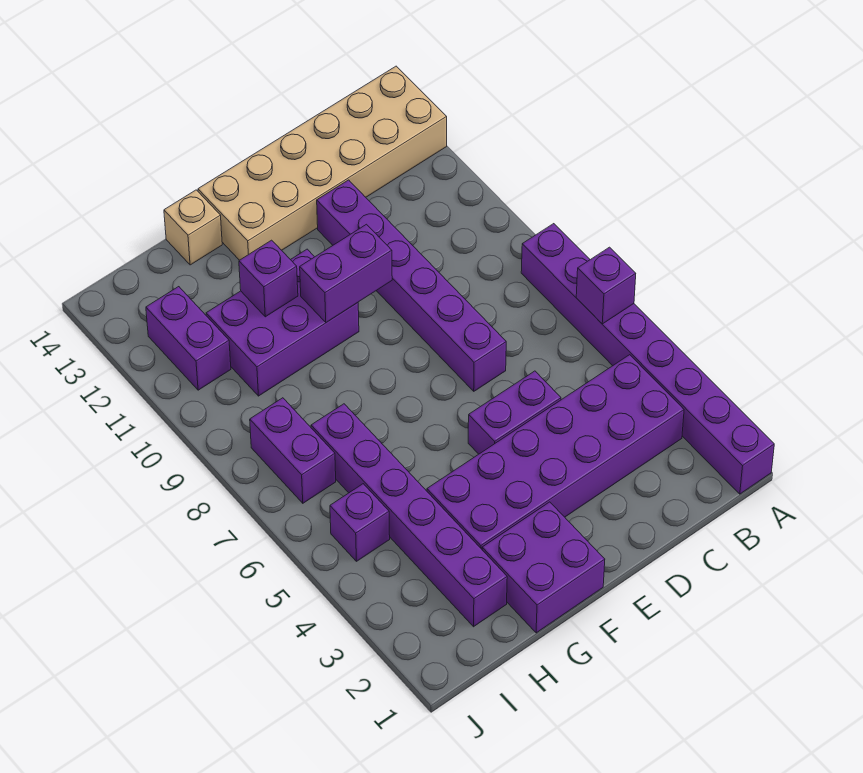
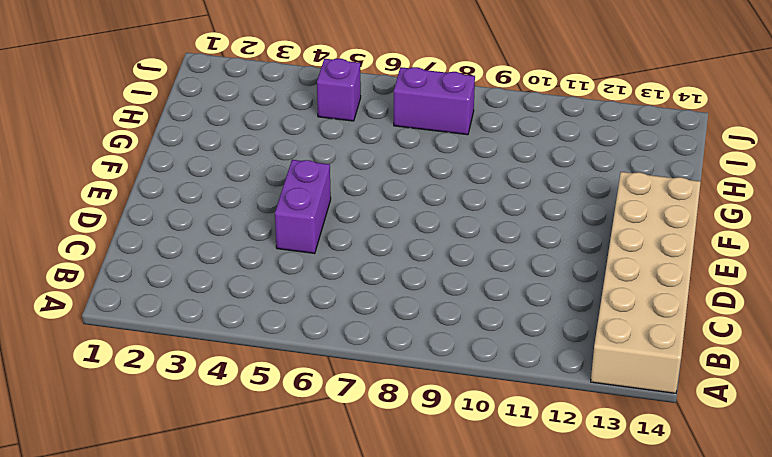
none -> purple 1x8 brick [521,224,774,494]
none -> purple 2x6 brick [427,355,684,549]
none -> purple 1x6 brick [317,180,506,391]

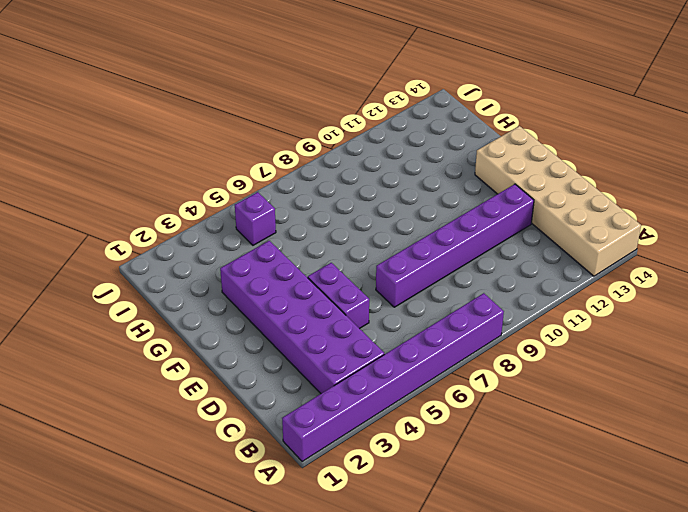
none -> purple 2x2 brick [482,502,605,633]
none -> purple 2x3 brick [206,249,359,396]
none -> tan 1x1 brick [164,190,222,265]

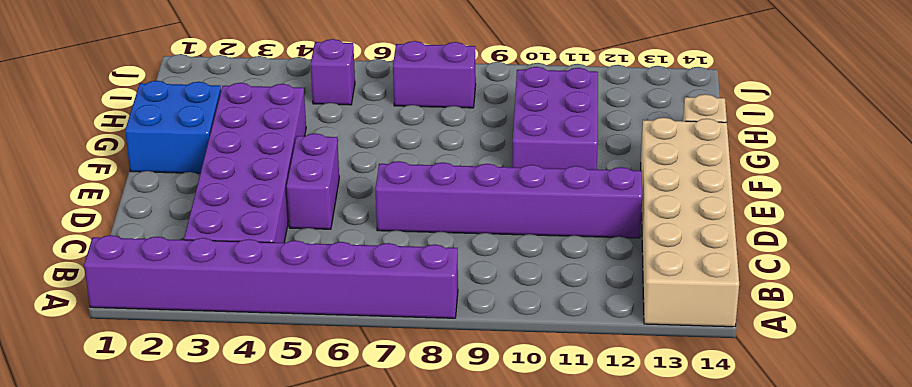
blue 2x2 brick [125,81,221,173] -> purple 2x2 brick [482,502,605,633]
none -> purple 1x6 brick [311,404,507,627]
none -> purple 1x2 brick [146,287,231,390]
none -> purple 1x1 brick [576,247,636,324]

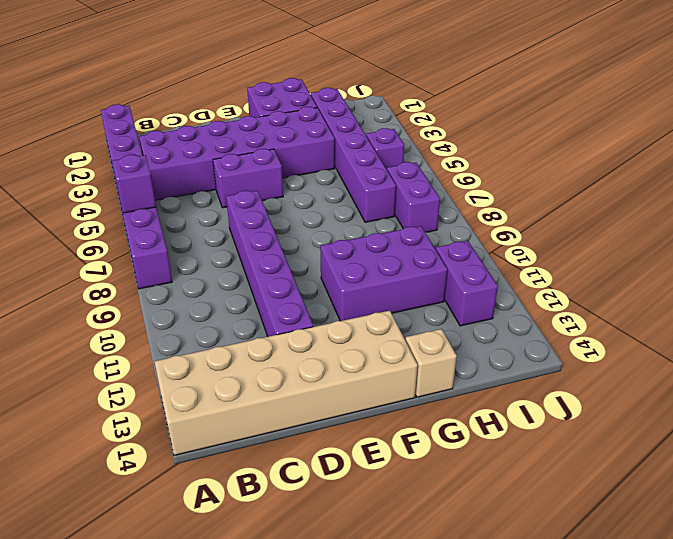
none -> purple 1x2 brick [300,224,392,322]
none -> purple 1x1 brick [239,240,298,317]

